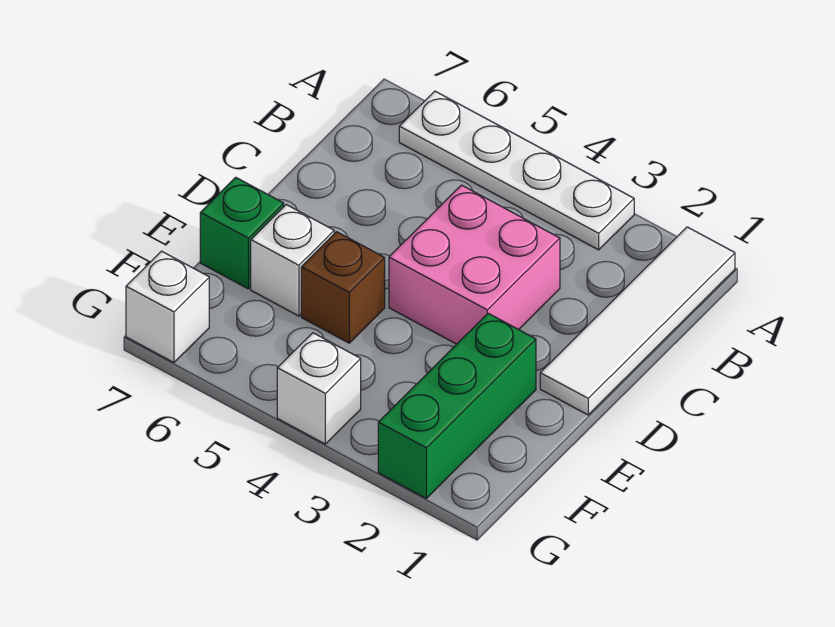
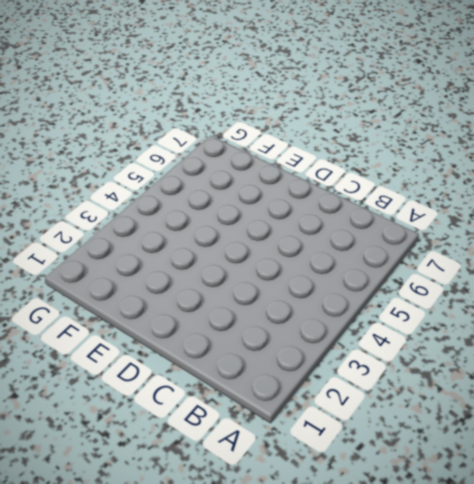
none -> white 1x4 tile [540,227,735,415]
none -> white 1x4 plate [399,91,634,250]

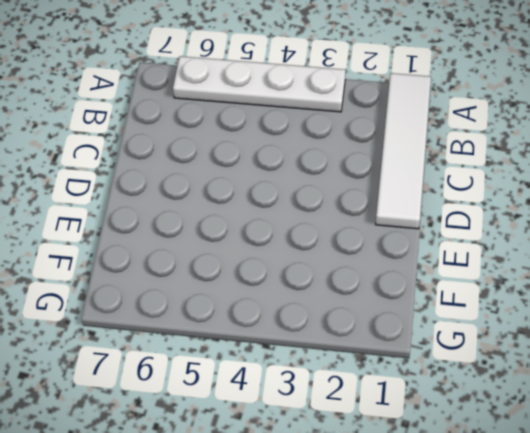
none -> pink 2x2 brick [389,185,560,344]
none -> green 1x3 brick [378,313,536,498]

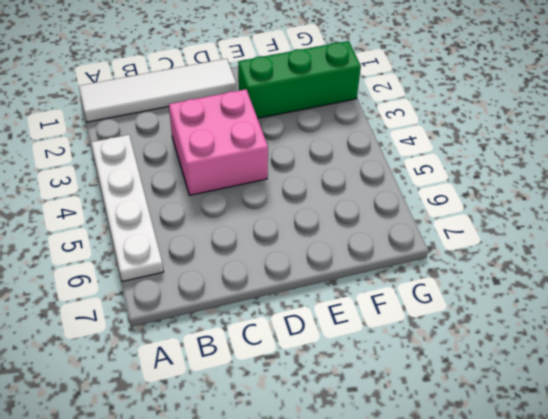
none -> brown 1x1 brick [301,232,385,343]
none -> white 1x1 brick [251,205,334,316]

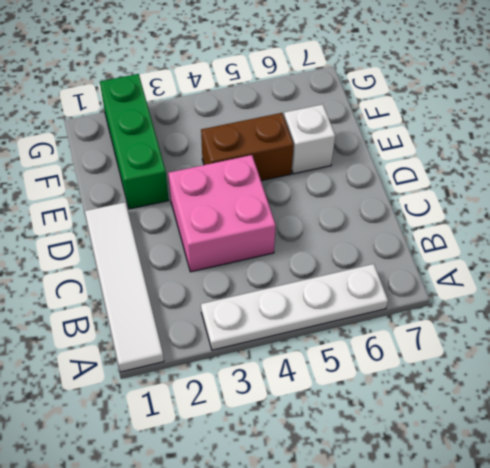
brown 1x2 brick [201,113,294,181] -> brown 1x1 brick [301,232,385,343]
none -> green 1x1 brick [200,177,284,289]
none -> white 1x1 brick [277,333,361,444]

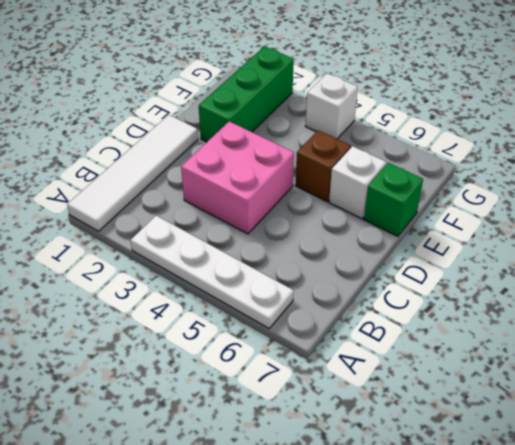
none -> white 1x1 brick [126,251,209,363]

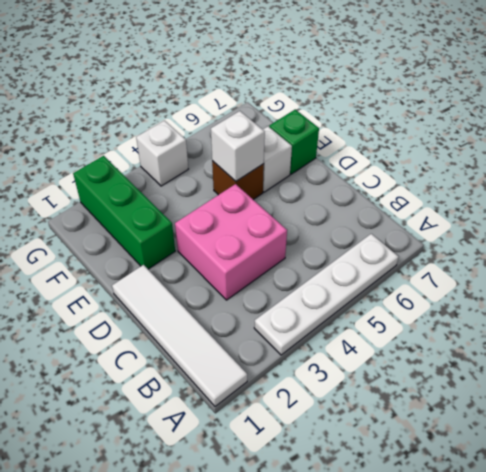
white 1x1 brick [211,111,265,181] -> white 1x1 brick moved to [126,251,209,363]

